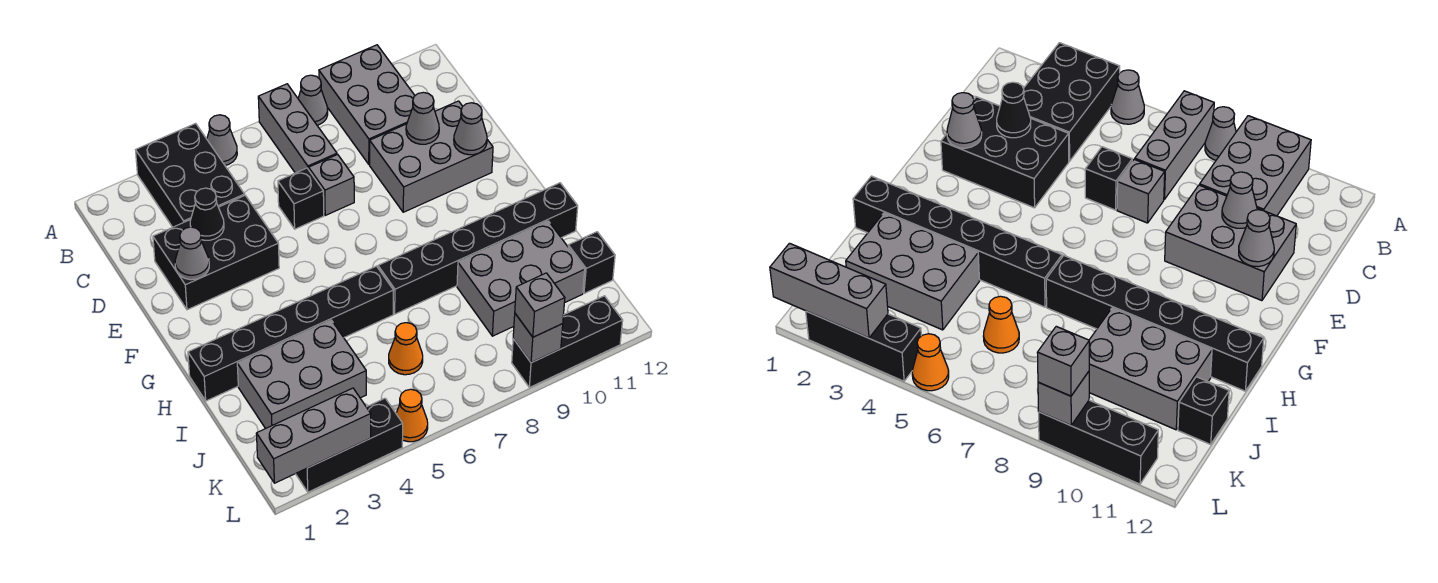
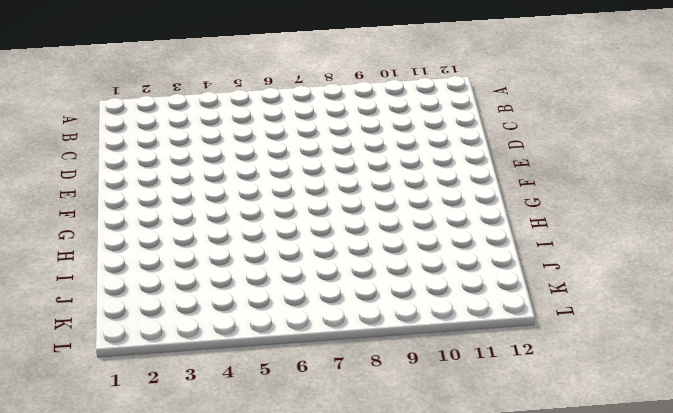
none -> black 2x3 brick [136,123,245,227]
none -> grey 1x1 cone [207,115,237,165]
none -> grey 1x3 brick [258,84,337,173]

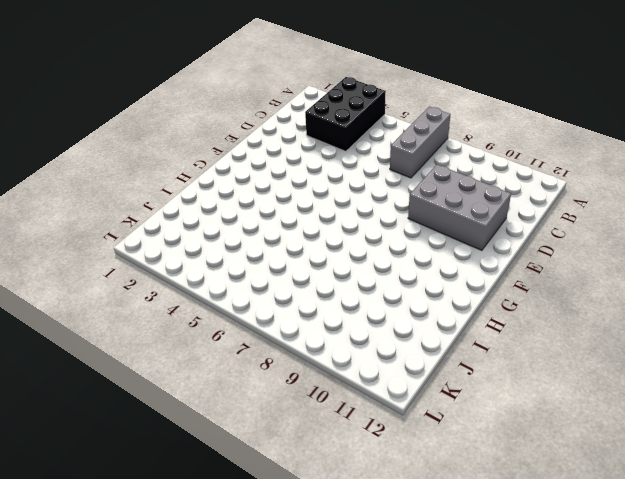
none -> grey 1x1 cone [207,115,237,165]
none -> grey 1x1 cone [298,75,328,125]
none -> grey 2x3 brick [319,45,415,164]

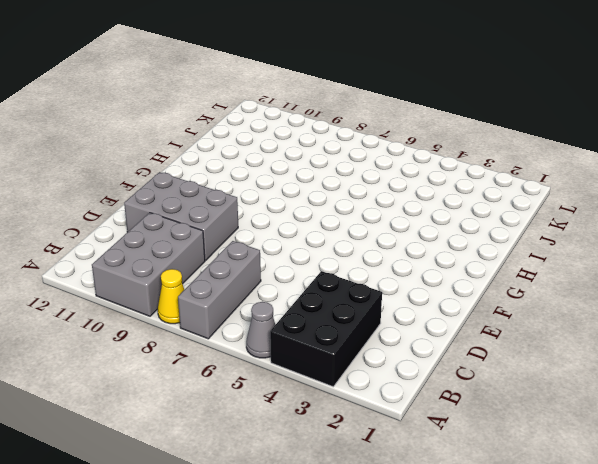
yellow 1x1 cone [158,269,184,324] -> grey 1x1 cone [298,75,328,125]
none -> black 2x3 brick [153,196,279,310]
none -> black 1x1 brick [278,168,324,229]
none -> grey 1x1 brick [309,154,354,215]

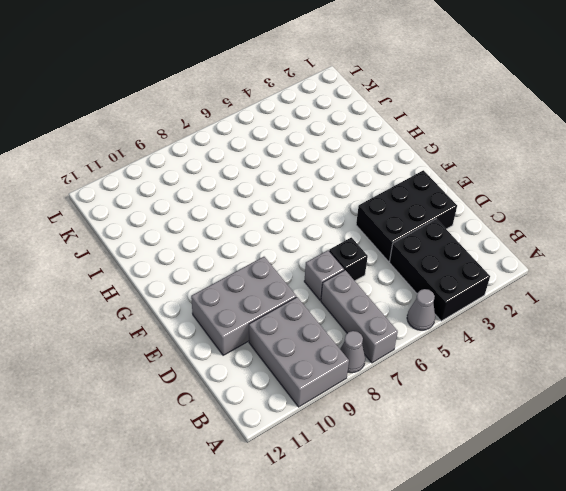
none -> black 1x6 brick [188,266,394,401]
none -> black 1x6 brick [378,183,578,314]
none -> grey 2x3 brick [237,320,366,429]

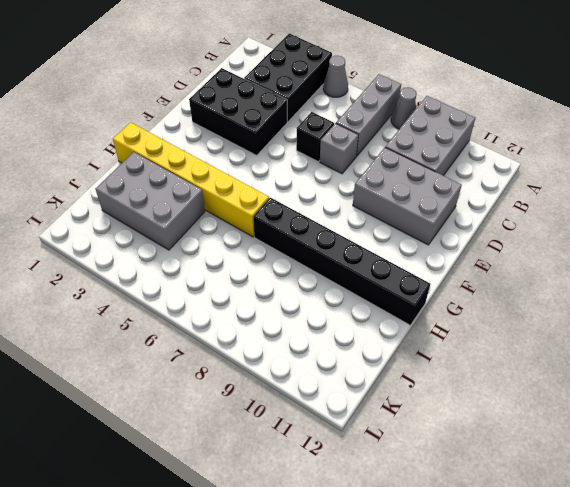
yellow 1x6 brick [113,122,269,237] -> black 1x6 brick [188,266,394,401]
none -> grey 2x3 brick [457,221,585,336]
none -> orange 1x1 cone [389,323,423,375]
none -> black 1x1 brick [568,232,615,293]

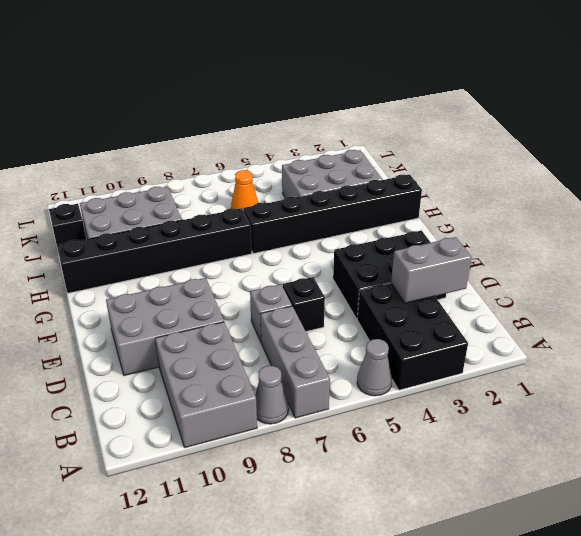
grey 1x2 brick [391,237,472,303] -> none
none -> black 1x3 brick [296,398,403,492]
none -> orange 1x1 cone [396,389,428,442]
none -> black 1x3 brick [512,296,623,388]

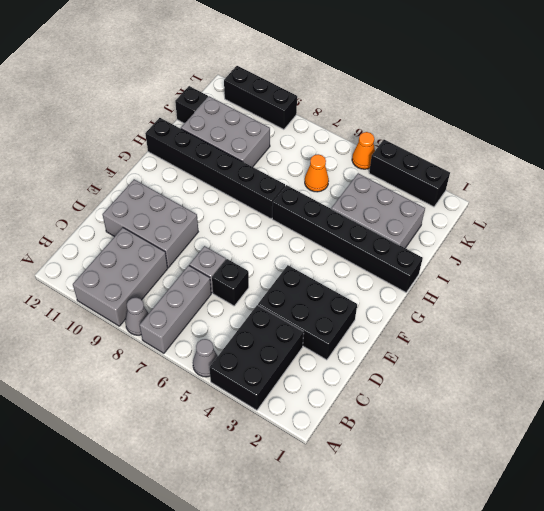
none -> black 1x1 cone [190,188,224,240]
none -> grey 1x1 cone [406,92,439,144]
none -> grey 1x1 cone [175,227,209,280]

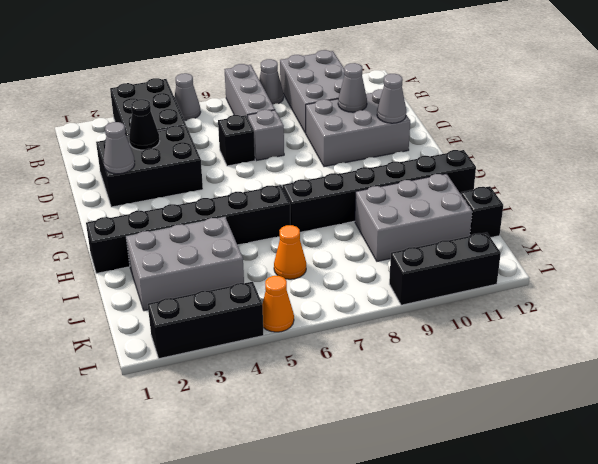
none -> grey 1x3 brick [256,388,371,483]
none -> grey 1x1 brick [513,314,563,363]
none -> grey 1x1 brick [515,273,565,337]

